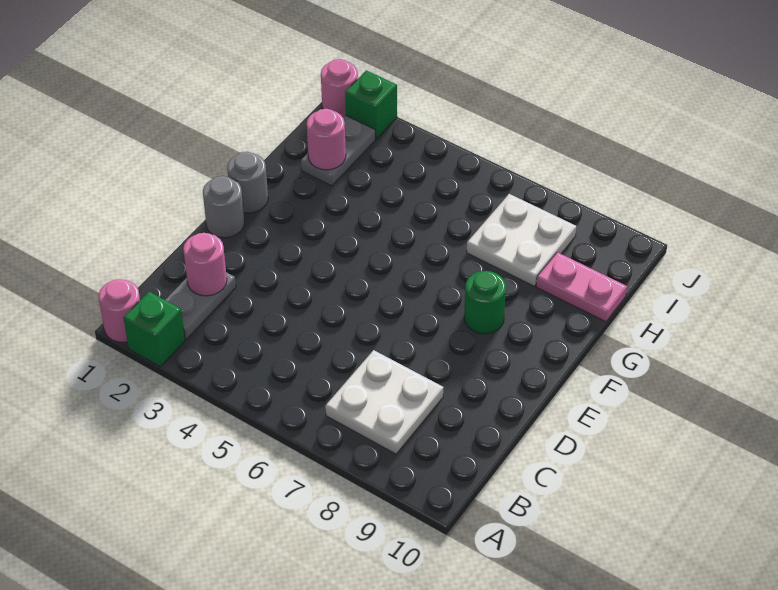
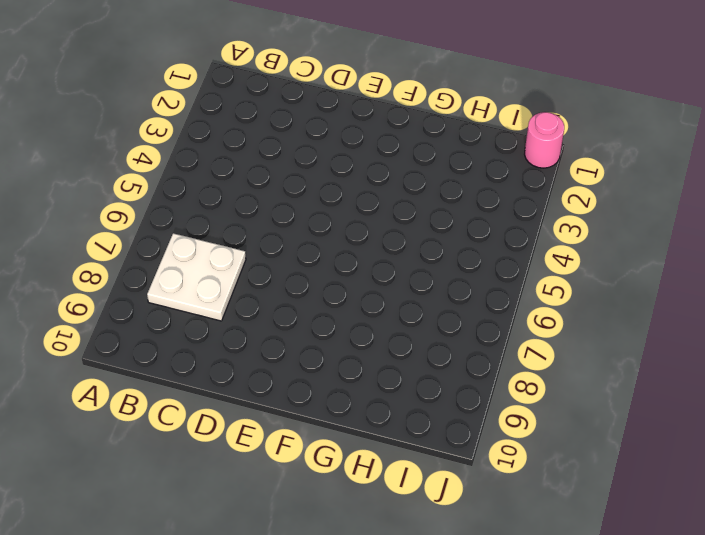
none -> pink 1x1 round brick [98,279,140,342]
none -> green 1x1 brick [124,292,185,367]
none -> grey 1x2 plate [166,272,236,339]

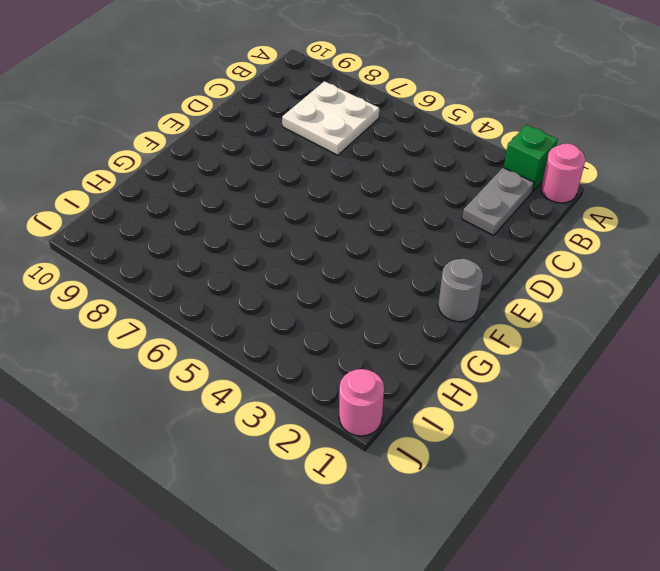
none -> grey 1x1 round brick [203,176,244,238]
none -> green 1x1 round brick [464,271,506,334]
none -> grey 1x2 plate [301,115,375,186]

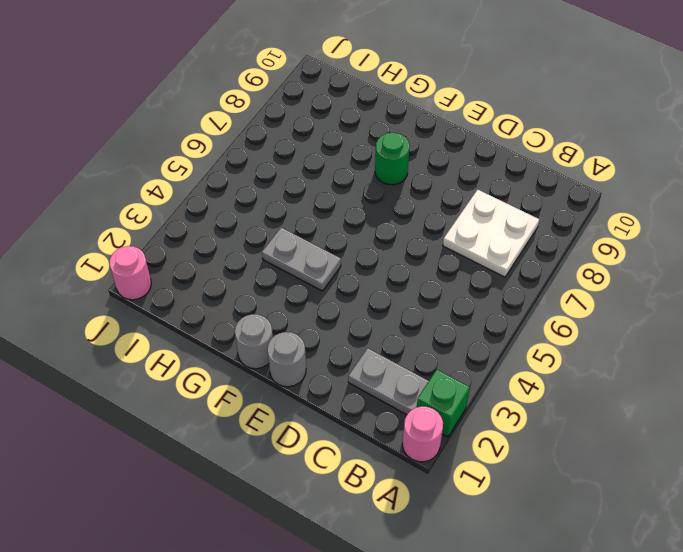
grey 1x2 plate [262,228,341,291] -> grey 1x2 plate moved to [301,115,375,186]
none -> white 2x2 plate [467,194,576,286]
none -> pink 1x2 plate [536,252,627,322]
none -> green 1x1 brick [345,70,397,139]

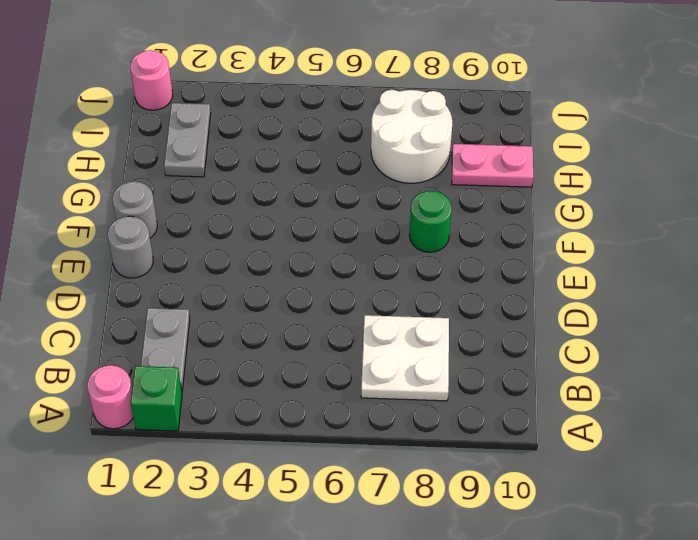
white 2x2 round brick [371,90,452,183] -> white 2x2 plate [467,194,576,286]
none -> green 1x1 brick [345,70,397,139]
none -> pink 1x1 round brick [183,233,227,296]
none -> pink 1x1 round brick [307,109,346,170]

